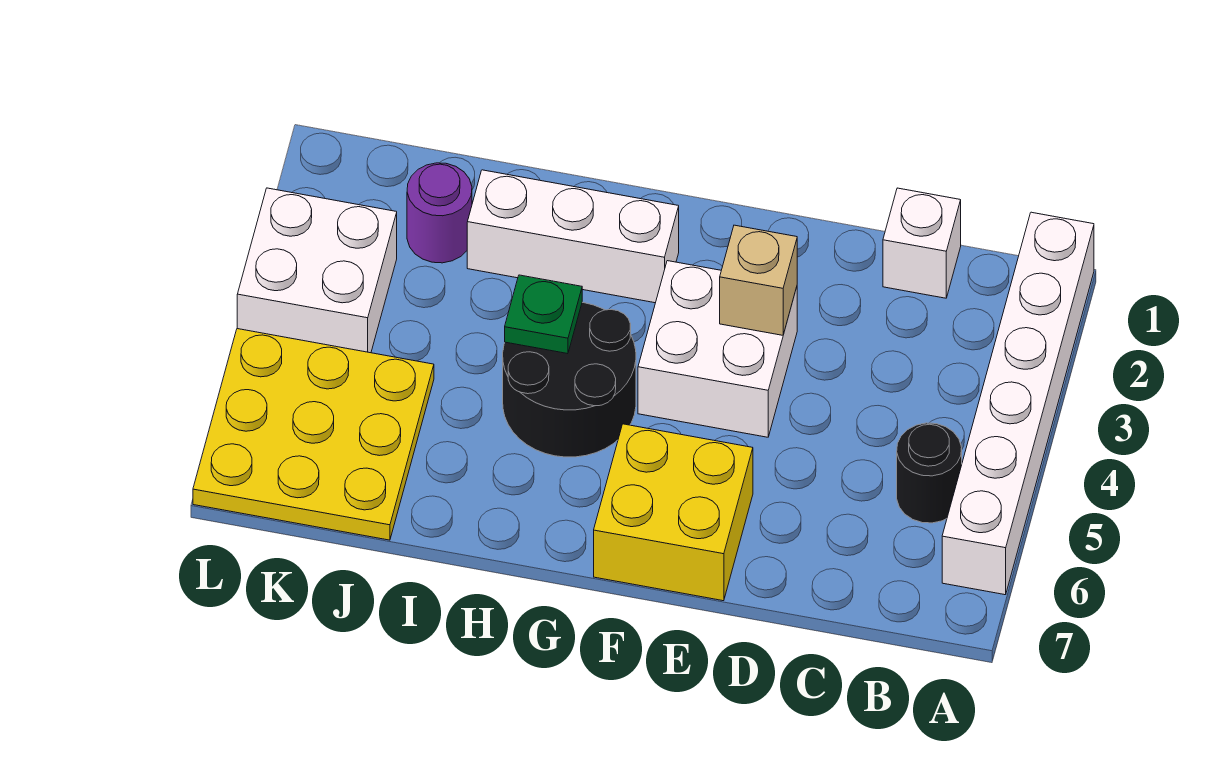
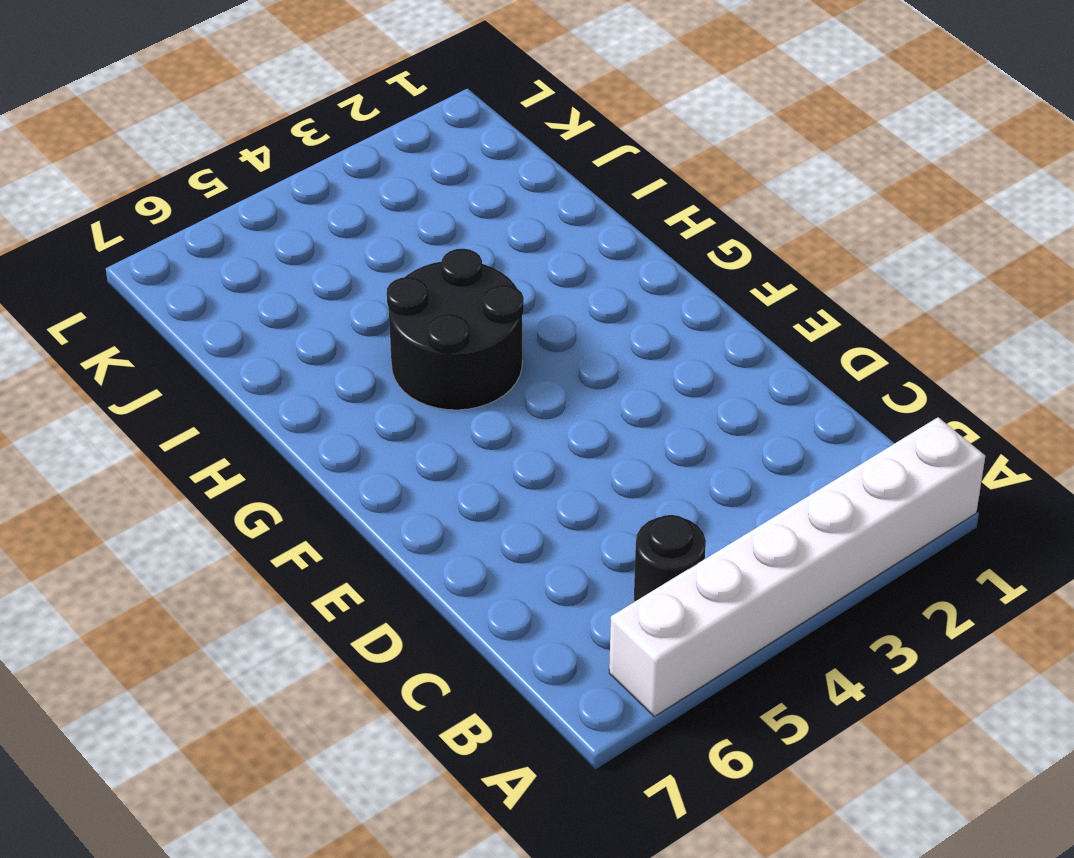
none -> white 1x1 brick [883,188,961,298]
none -> white 2x2 brick [638,261,797,437]
none -> yellow 2x2 brick [594,424,753,601]

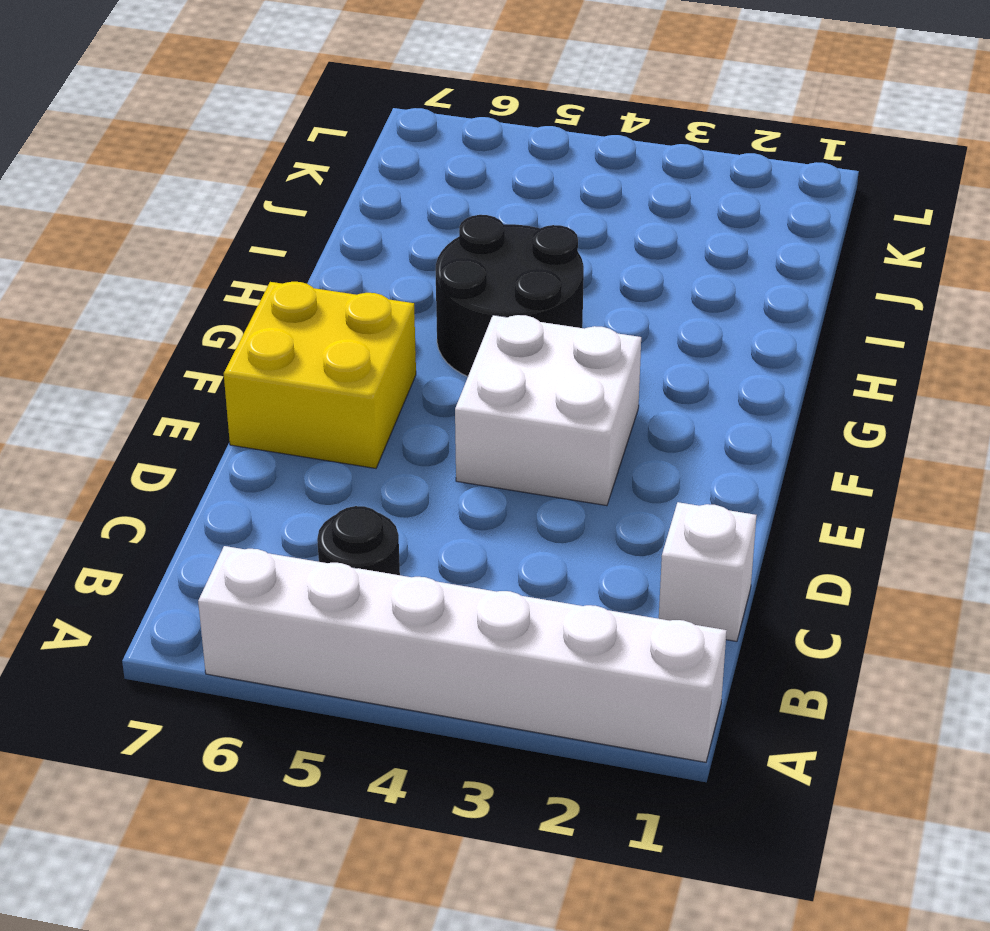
none -> white 1x3 brick [467,170,679,303]
none -> purple 1x1 round brick [407,163,472,263]
none -> yellow 3x3 plate [193,329,434,540]

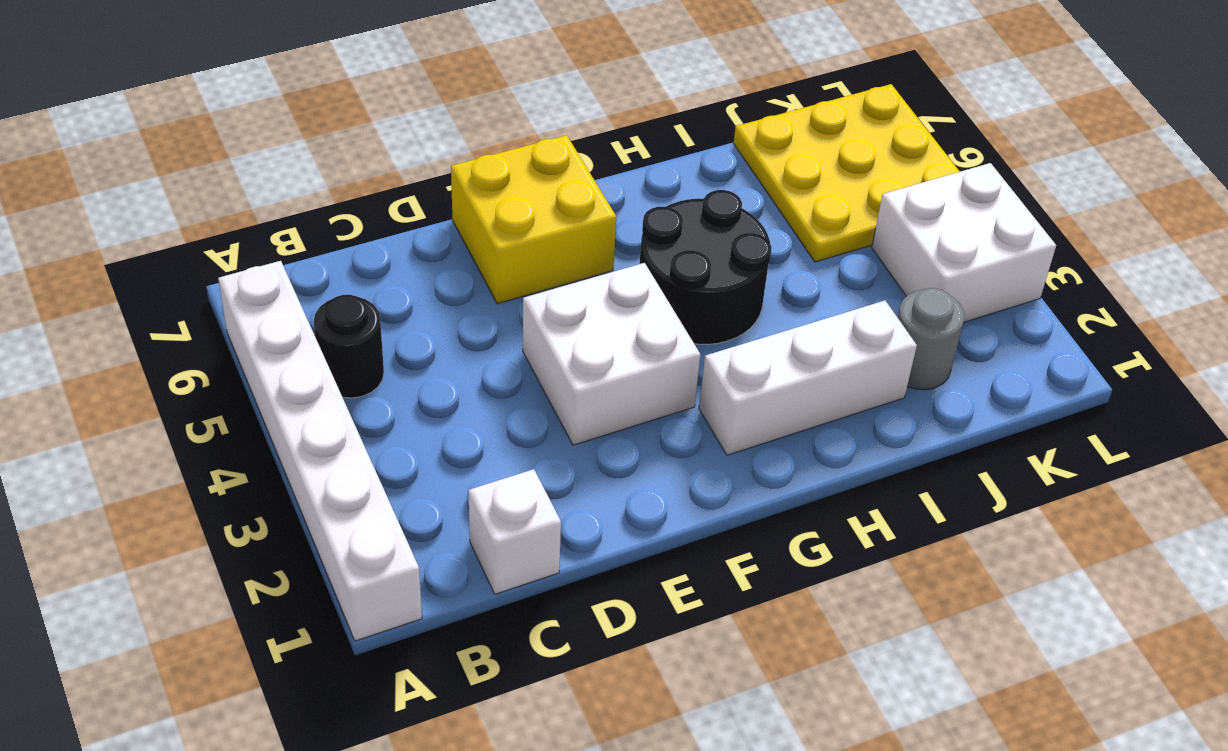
grey 1x1 round brick [898,288,964,390] -> purple 1x1 round brick [407,163,472,263]
none -> tan 1x1 brick [720,225,797,335]
none -> green 1x1 plate [505,275,582,354]

